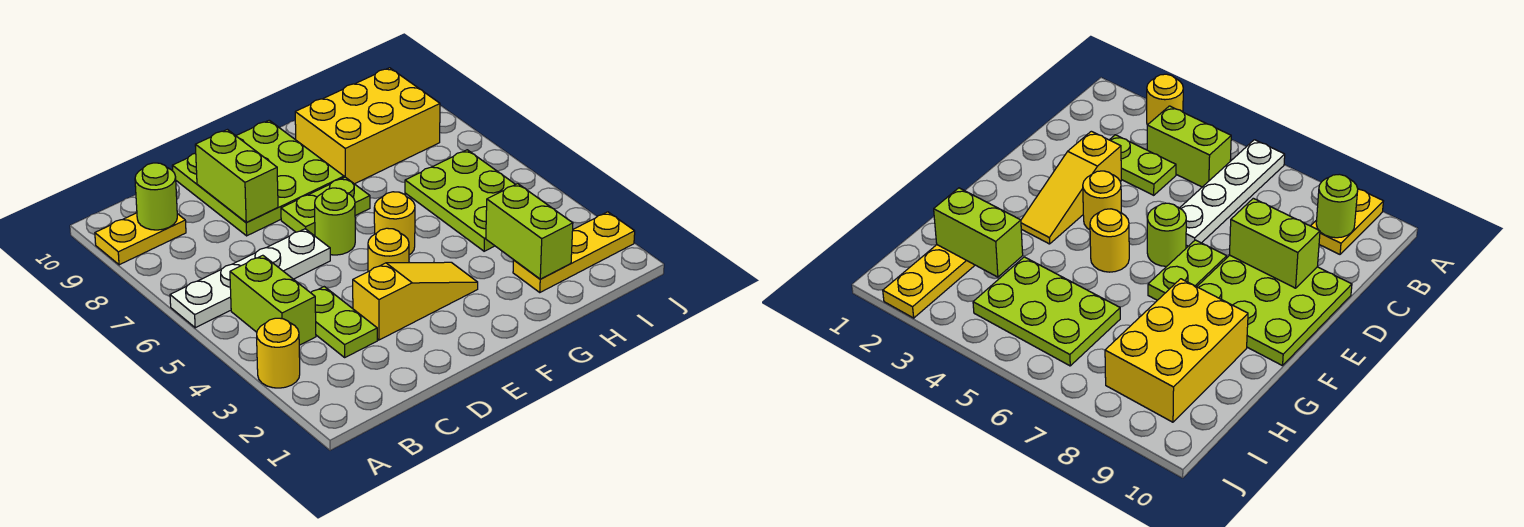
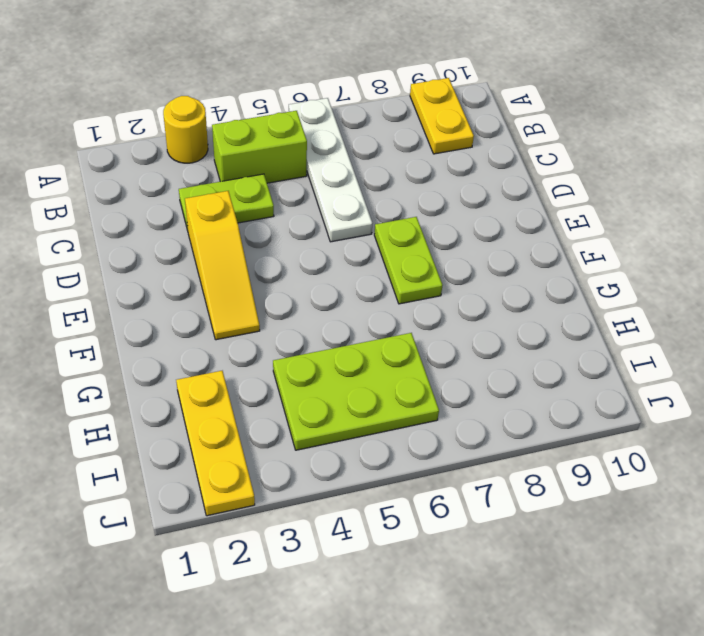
none -> lime 3x3 plate [172,120,344,236]
none -> yellow 1x1 round brick [368,228,409,272]
none -> lime 1x1 round brick [315,188,355,255]

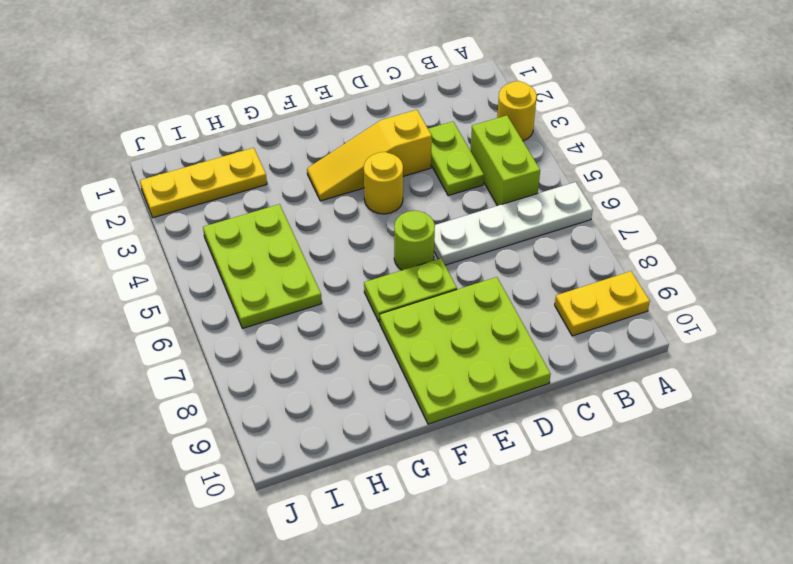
none -> yellow 1x1 round brick [374,192,415,255]
none -> yellow 2x3 brick [295,68,440,184]
none -> lime 1x1 round brick [135,163,177,230]

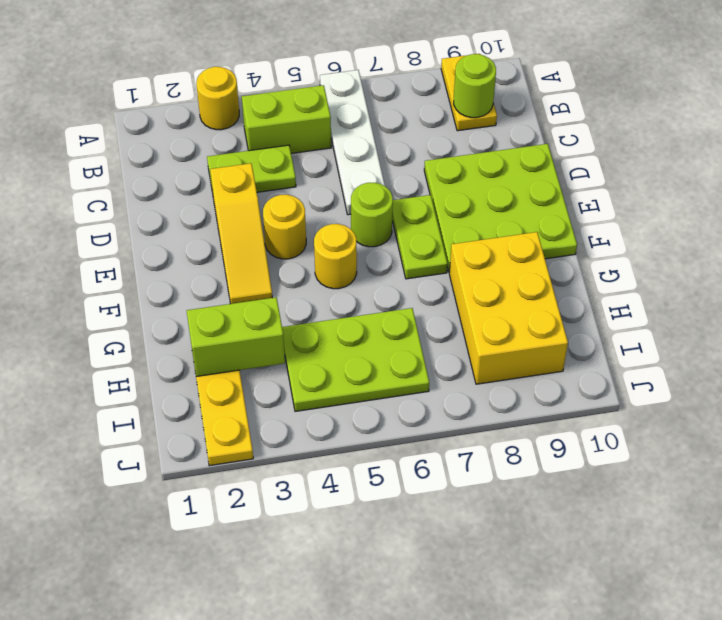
none -> lime 1x2 brick [195,130,278,223]

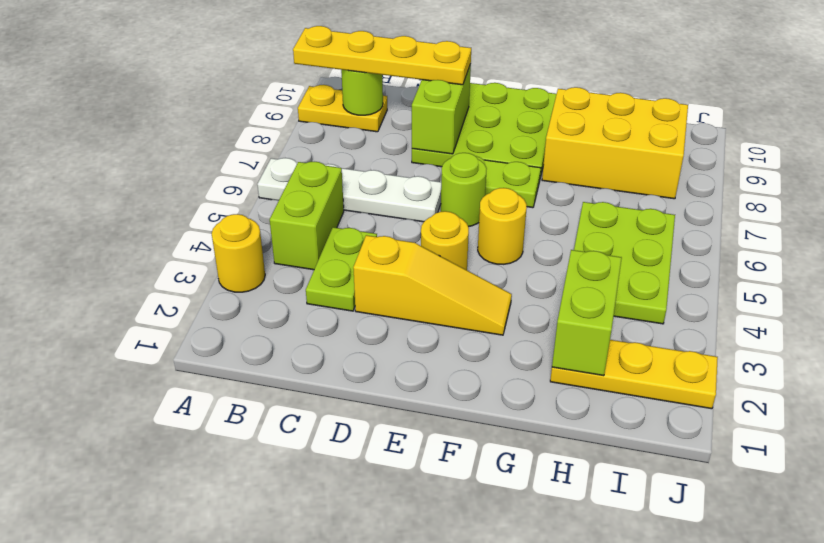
yellow 1x4 plate [293,26,471,85] -> none

